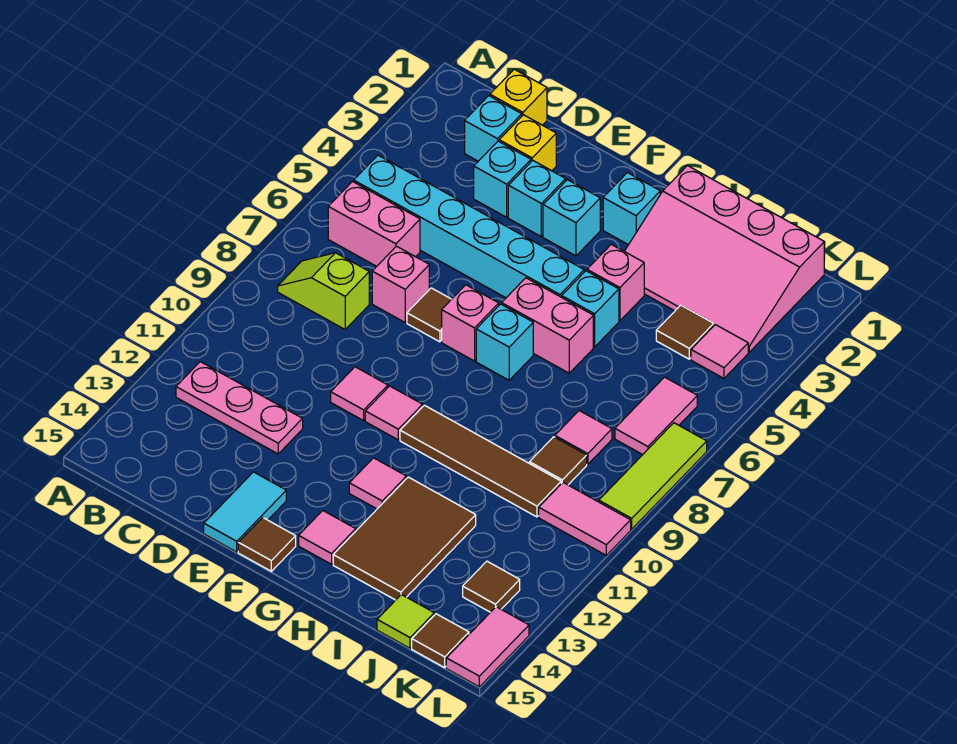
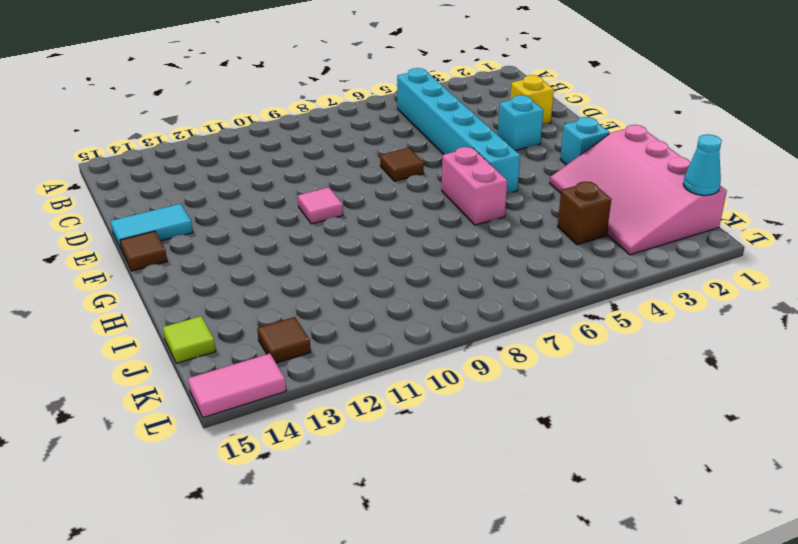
brown 1x1 brick [558,182,611,245] -> brown 1x1 tile [656,305,714,359]
cyan 1x1 cone [683,134,722,195] -> none
none -> pink 1x2 brick [328,182,420,266]
none -> lime 1x2 slope [278,253,369,329]
none -> pink 1x3 plate [176,362,303,454]
none -> yellow 1x1 brick [490,69,547,125]

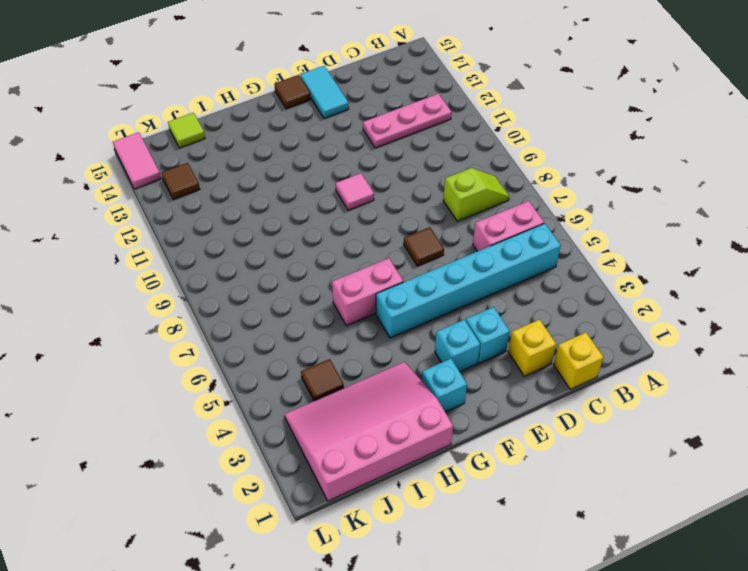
none -> cyan 1x1 brick [465,96,522,161]
none -> cyan 1x1 brick [474,141,531,217]
none -> pink 1x1 brick [372,246,429,322]
none -> pink 1x1 tile [331,367,388,421]

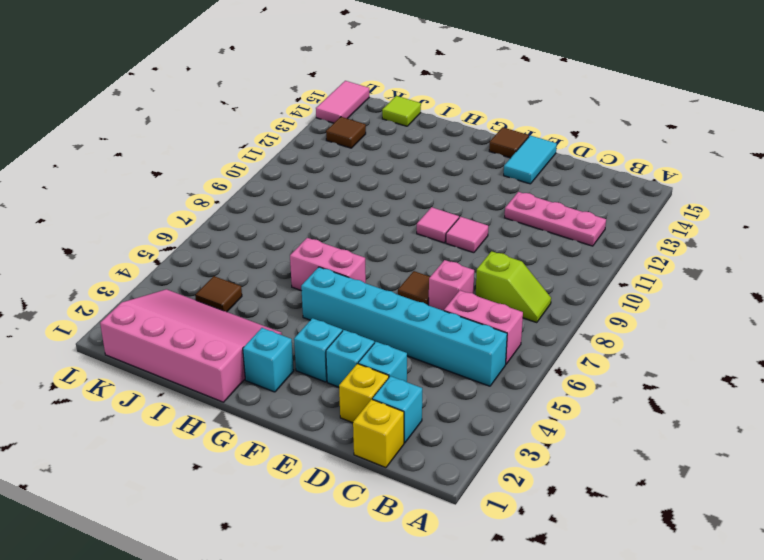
none -> pink 1x1 brick [442,285,499,361]
none -> cyan 1x1 brick [476,304,533,380]
none -> brown 1x4 tile [400,405,561,517]
none -> pink 1x1 tile [349,458,406,509]

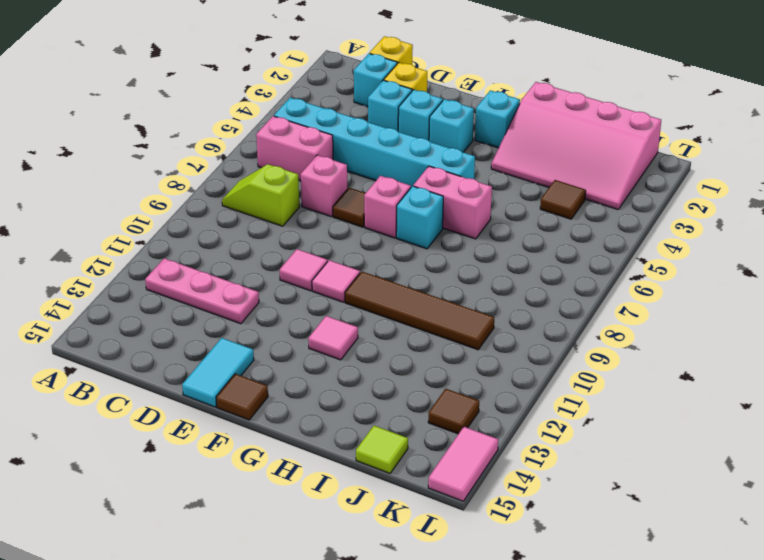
none -> pink 1x1 tile [299,511,356,564]
none -> pink 1x1 brick [587,244,644,321]
none -> cyan 1x1 brick [562,271,619,347]
none -> brown 2x3 tile [333,477,476,600]

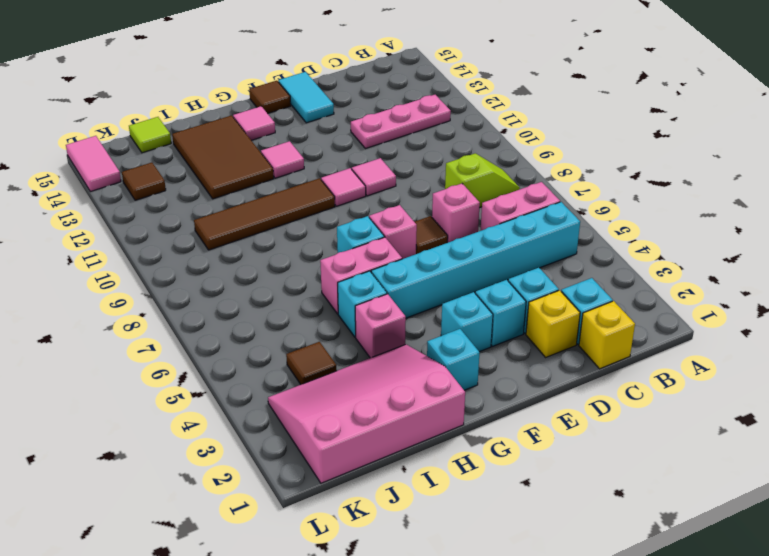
none -> pink 1x1 tile [555,411,612,464]
none -> brown 1x1 tile [529,437,587,485]
none -> pink 1x1 tile [691,325,748,378]
none -> pink 1x2 tile [615,377,697,455]

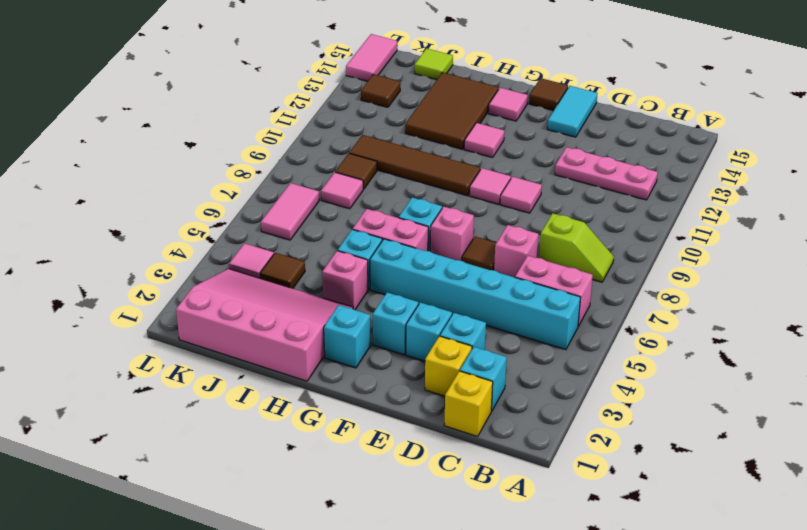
none -> pink 1x2 tile [539,483,631,555]
none -> brown 1x1 tile [412,614,469,668]
none -> lime 1x3 tile [599,423,707,529]

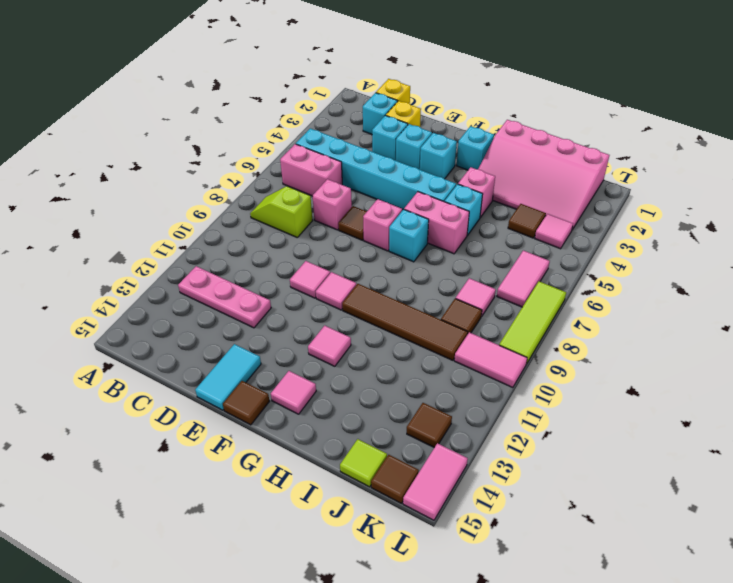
none -> brown 2x3 tile [333,477,476,600]

